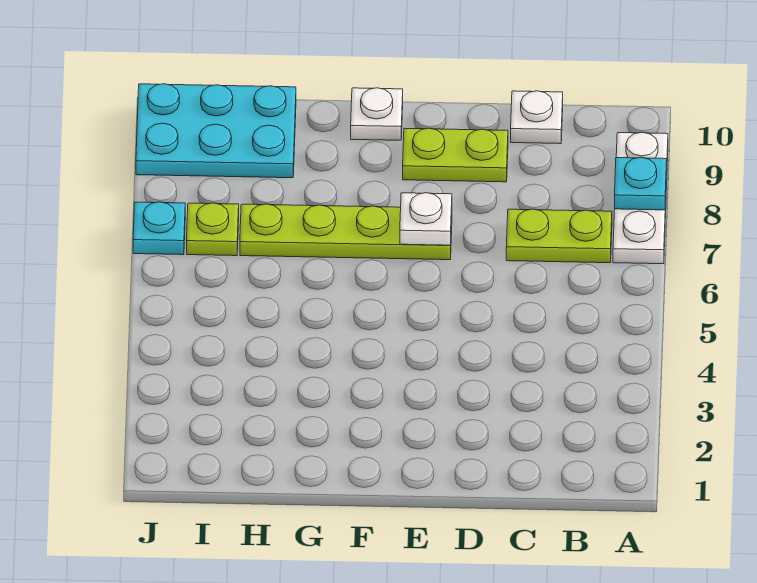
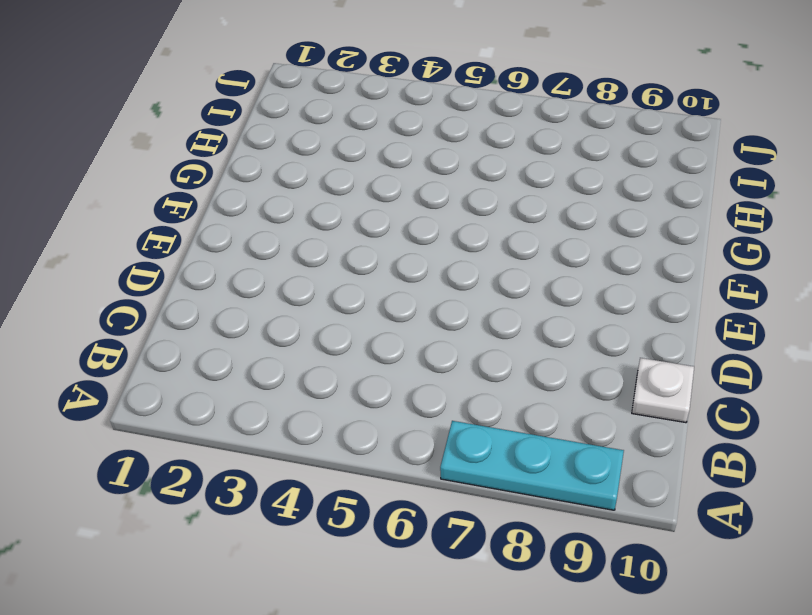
cyan 1x3 plate [440,421,624,510] -> white 1x3 plate [613,132,668,264]
none -> lime 1x2 plate [506,209,612,263]
none -> lime 1x2 plate [403,128,508,182]

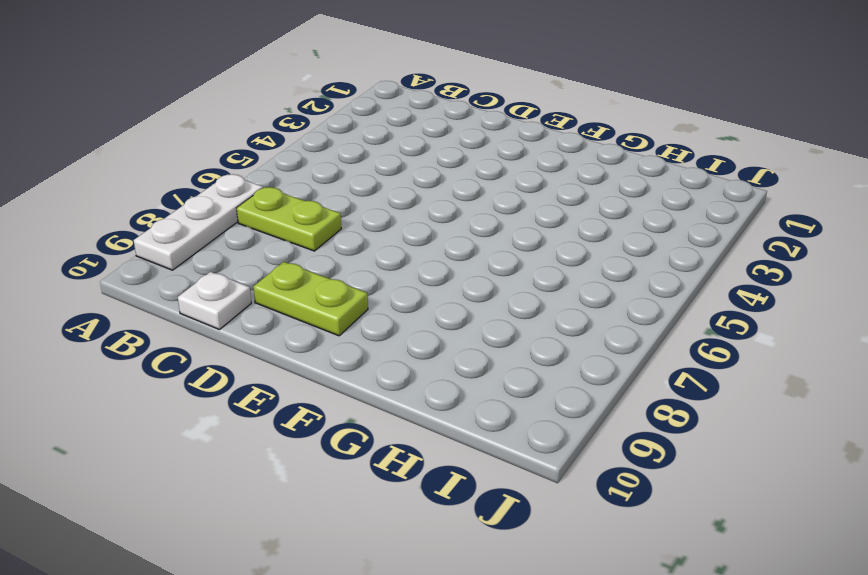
none -> lime 1x4 plate [240,204,452,260]
none -> white 1x1 plate [351,88,403,140]

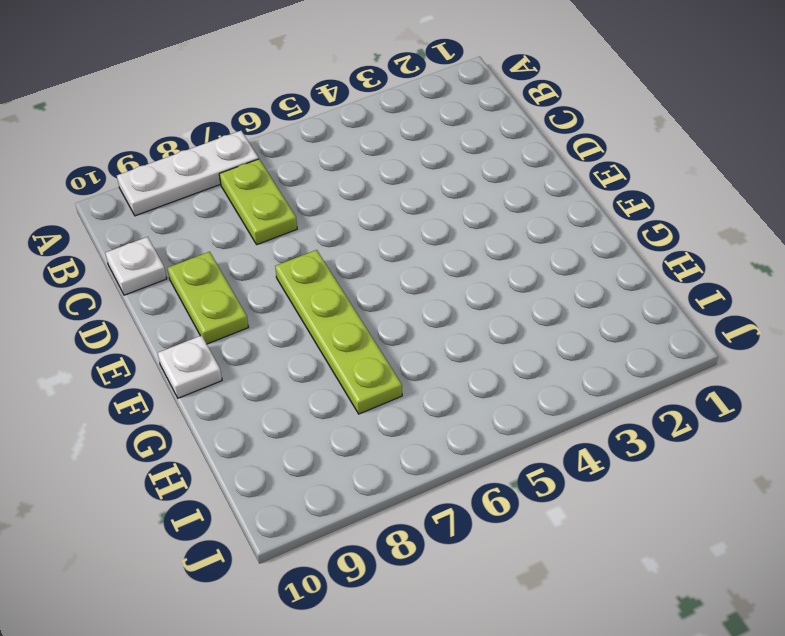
none -> cyan 2x3 plate [136,84,296,178]
none -> lime 1x1 plate [187,203,239,256]

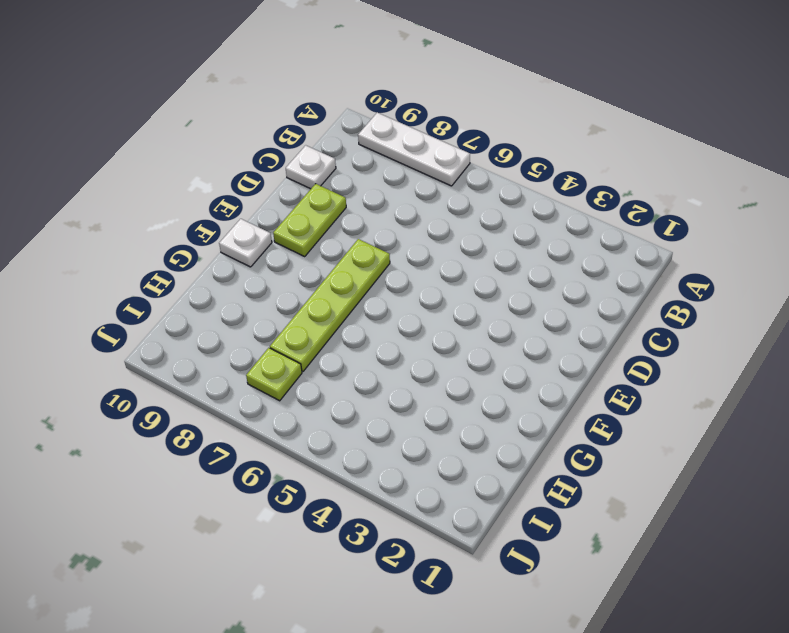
none -> lime 1x2 plate [506,209,612,263]
none -> cyan 2x3 plate [136,84,296,178]

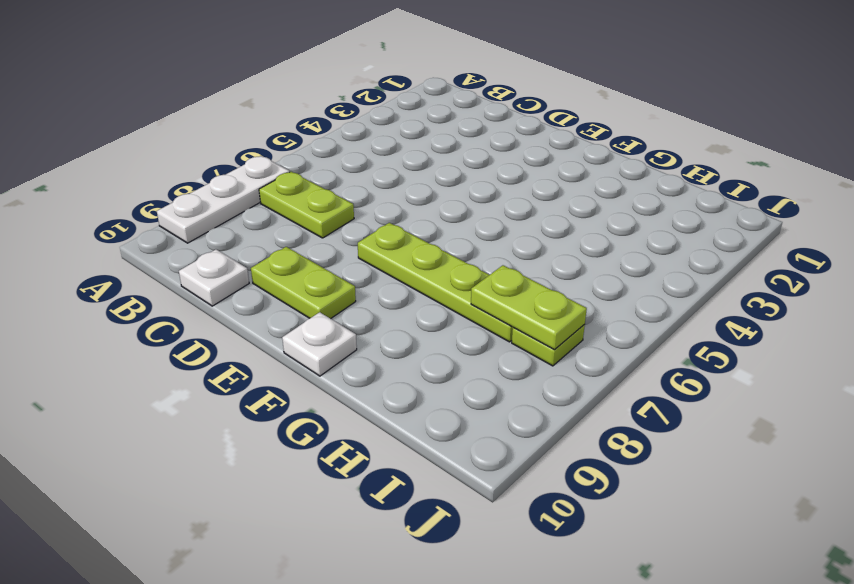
lime 1x2 plate [471,265,587,350] -> none
none -> cyan 2x3 plate [136,84,296,178]
none -> cyan 1x1 plate [133,202,185,255]

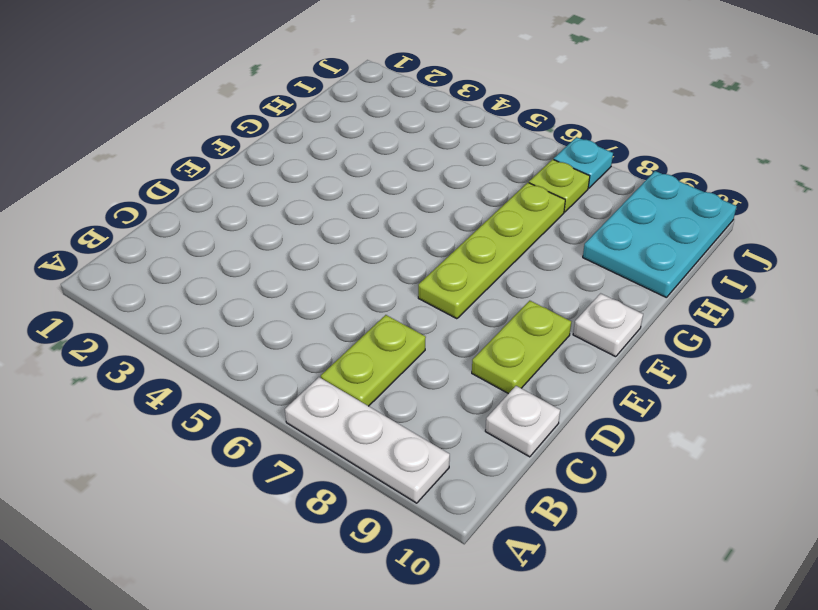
none -> cyan 1x1 plate [615,157,667,210]
none -> white 1x1 plate [400,193,452,245]

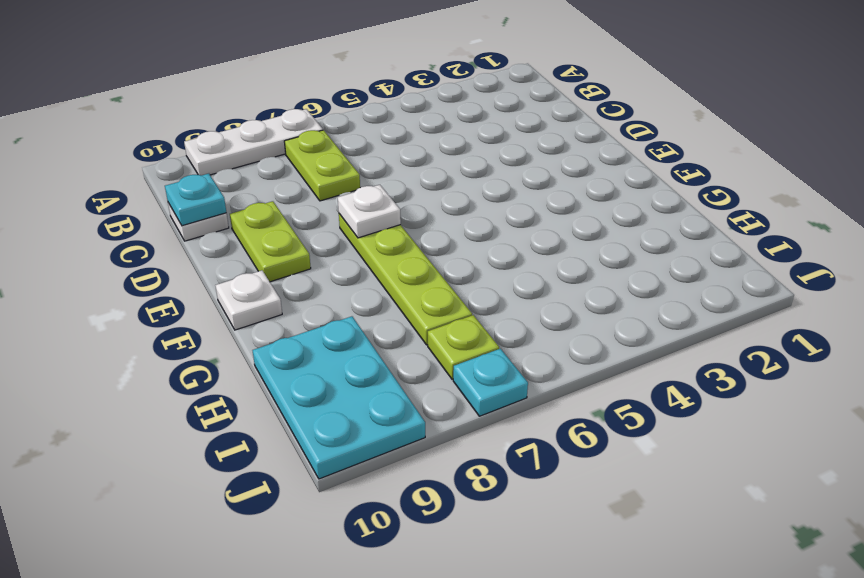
cyan 1x1 plate [165,174,226,226] -> cyan 1x1 plate moved to [615,157,667,210]

